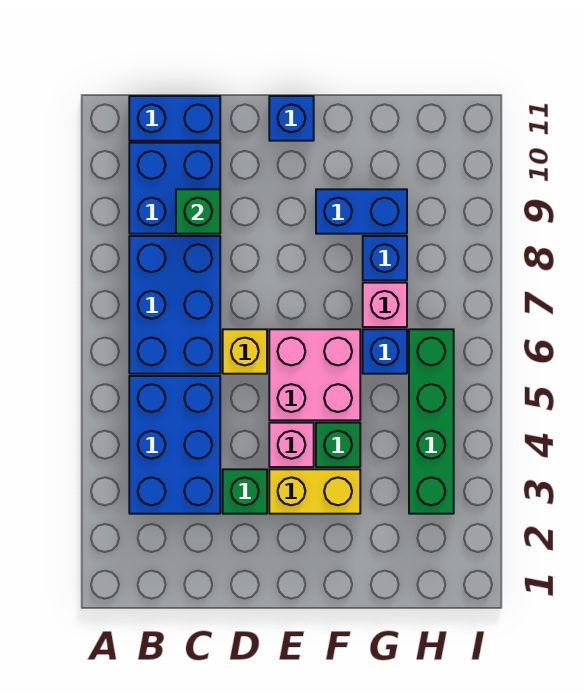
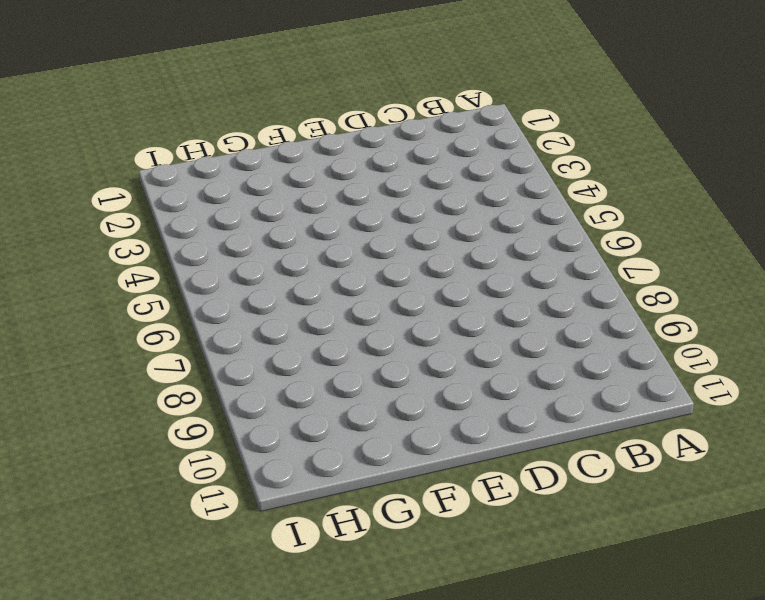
none -> blue 2x3 brick [129,376,220,514]
none -> blue 2x3 brick [129,236,220,374]
none -> blue 2x2 brick [129,143,220,234]

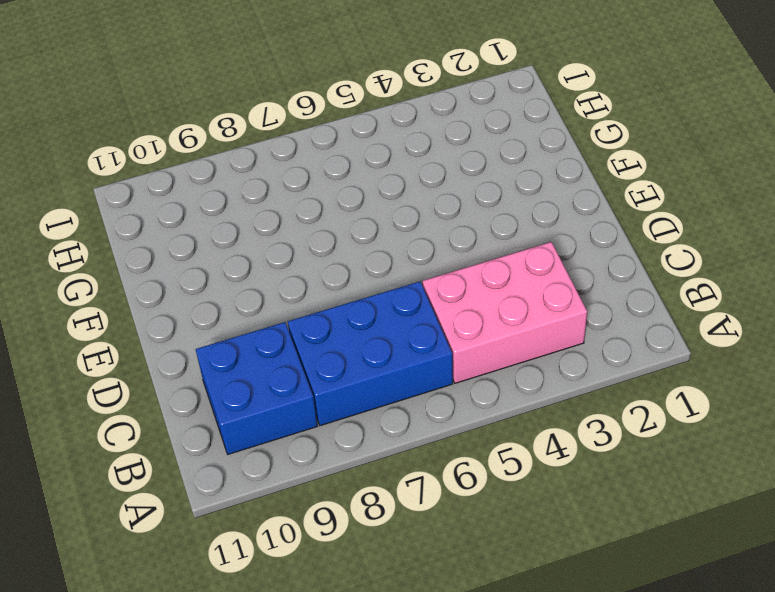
pink 2x3 brick [422,242,587,383] -> blue 2x3 brick [129,376,220,514]
none -> blue 1x2 brick [129,96,220,141]
none -> green 1x1 brick [223,469,267,514]
none -> yellow 1x1 brick [223,329,267,374]

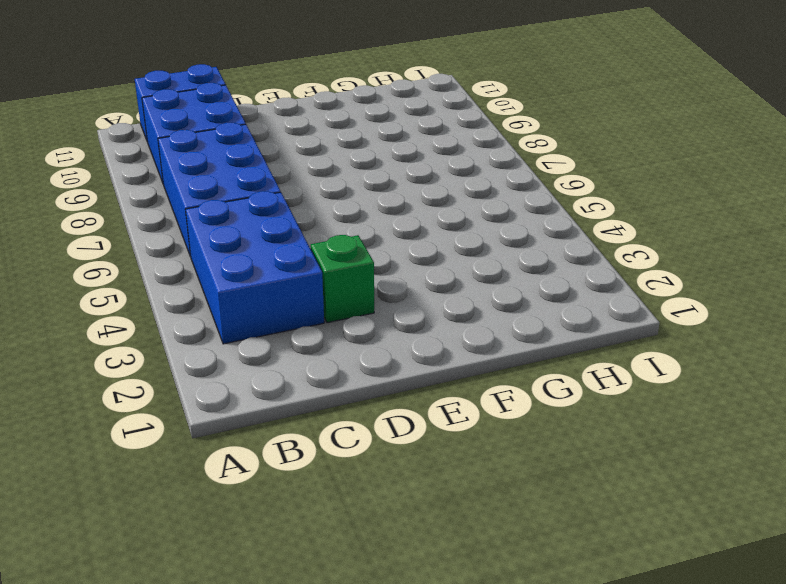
none -> yellow 1x1 brick [223,329,267,374]
none -> yellow 1x2 brick [269,469,360,514]
none -> pink 1x1 brick [269,423,314,467]

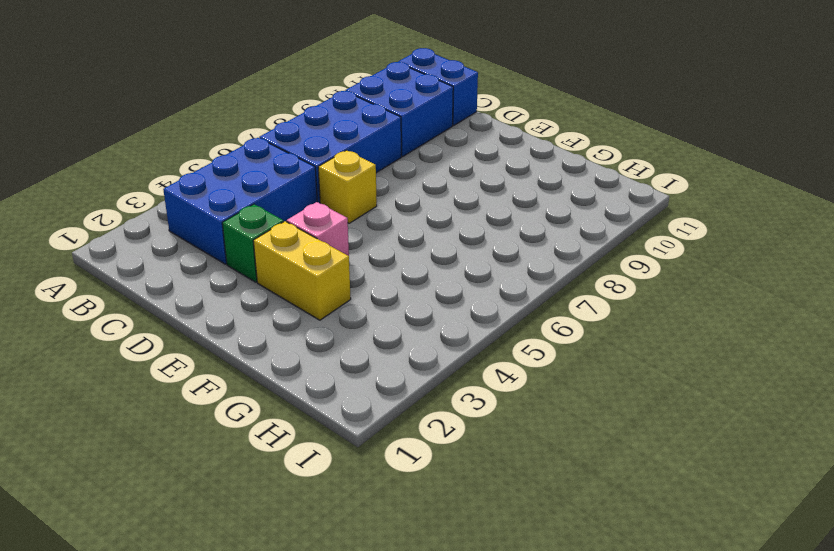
none -> pink 2x2 brick [269,329,360,420]
none -> blue 1x1 brick [269,96,314,141]
none -> green 1x1 brick [316,423,360,467]

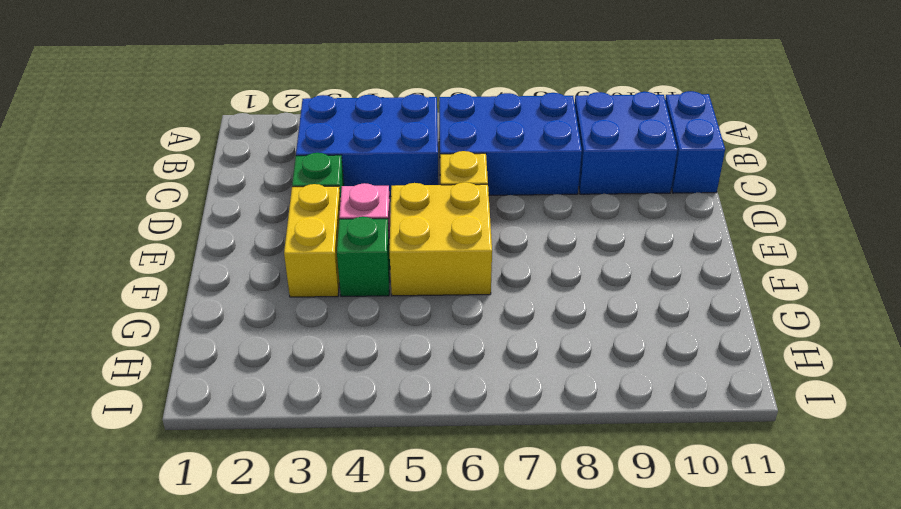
yellow 2x2 brick [389,182,492,296] -> pink 2x2 brick [269,329,360,420]
none -> blue 1x1 brick [269,96,314,141]
none -> blue 1x2 brick [316,189,407,234]
none -> blue 1x1 brick [363,329,407,374]

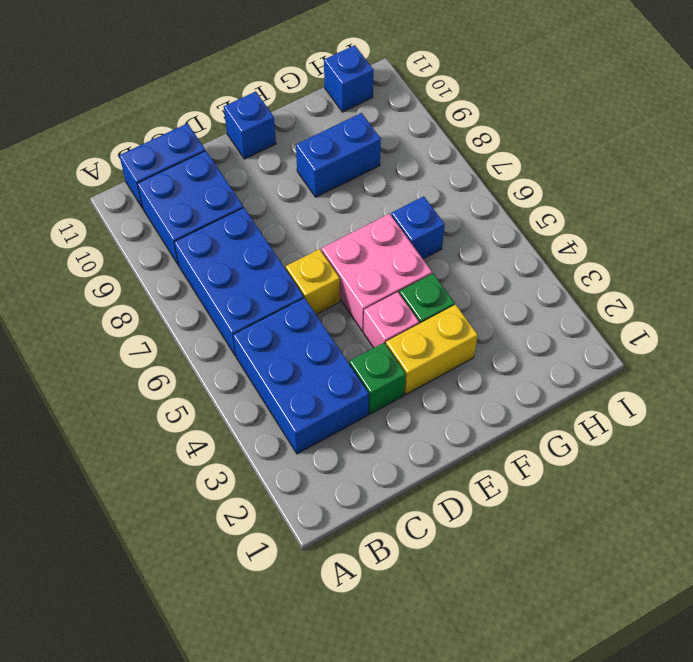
blue 1x1 brick [324,45,374,112] -> blue 1x1 brick moved to [363,236,407,280]
none -> pink 1x1 brick [363,283,407,327]
none -> green 1x4 brick [409,329,454,514]
none -> green 1x1 brick [176,189,220,234]

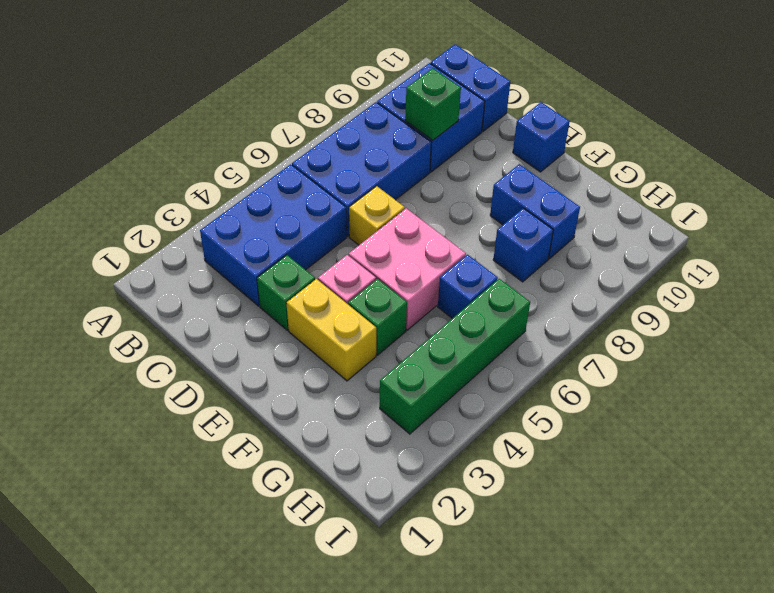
none -> pink 1x1 brick [363,283,407,327]

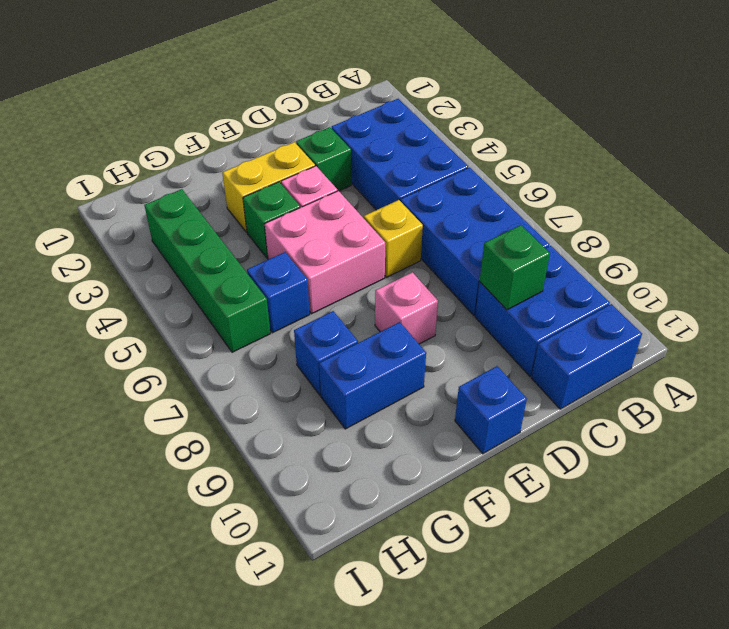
pink 1x1 brick [375,272,438,344] -> pink 1x1 brick moved to [363,283,407,327]

